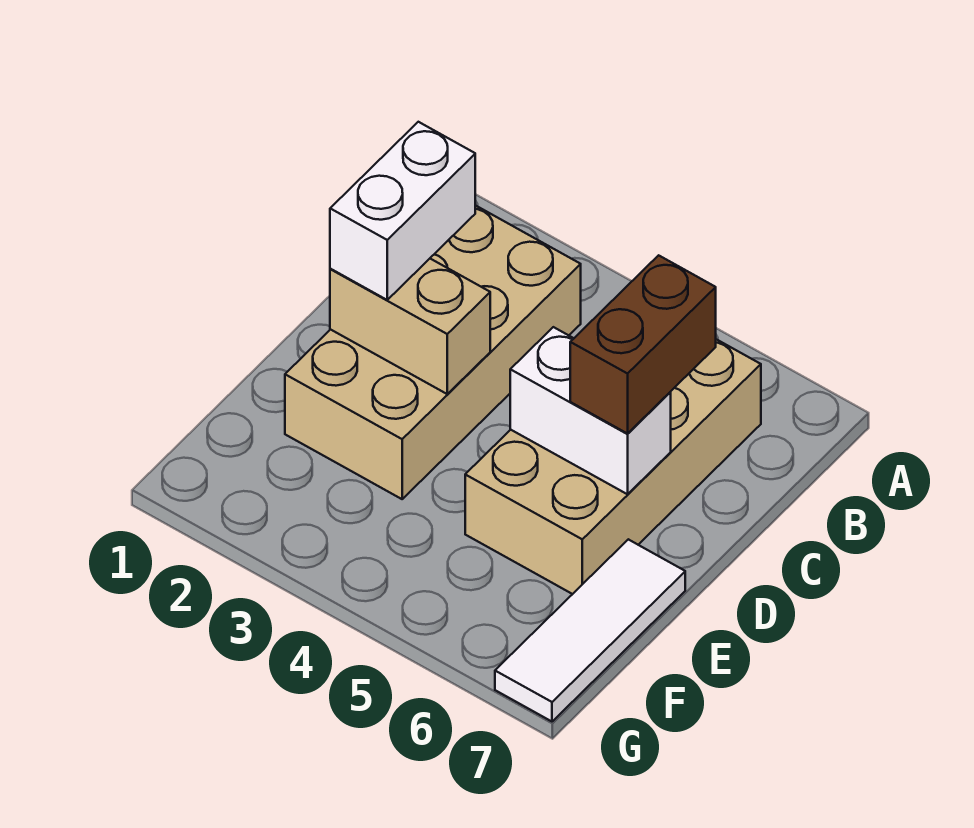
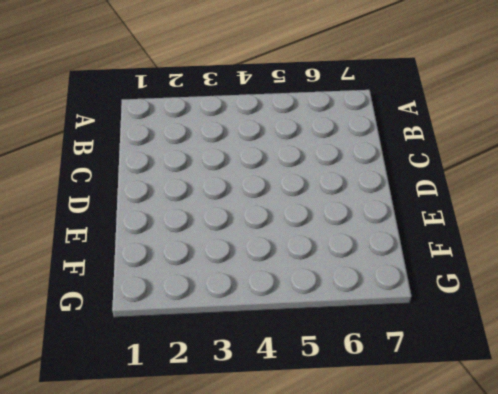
none -> tan 2x4 brick [285,205,581,499]
none -> tan 2x4 brick [465,339,761,594]

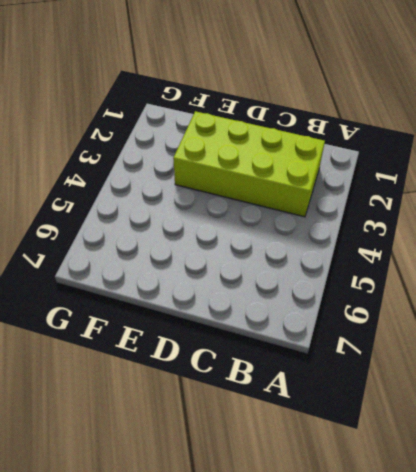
lime 2x4 brick [173,111,325,217] -> tan 2x4 brick [285,205,581,499]
none -> tan 2x4 brick [465,339,761,594]
none -> white 1x3 tile [495,539,685,721]

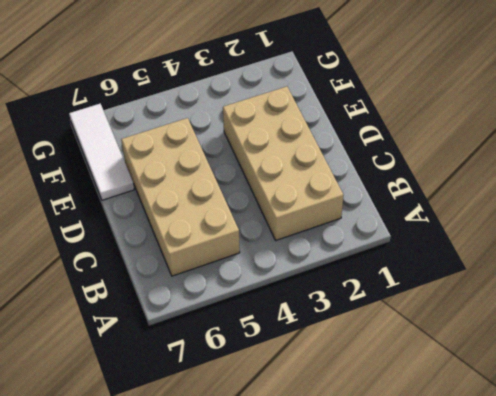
none -> tan 1x2 brick [330,259,490,394]
none -> white 1x2 brick [510,327,671,494]

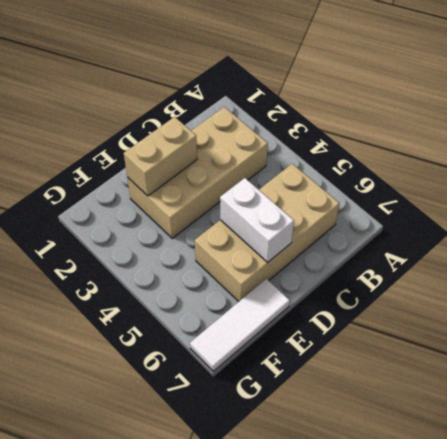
tan 1x2 brick [124,117,197,196] -> tan 1x2 brick turned to [330,259,490,394]
none -> white 1x2 brick [330,122,475,300]
none -> brown 1x2 brick [570,255,716,434]

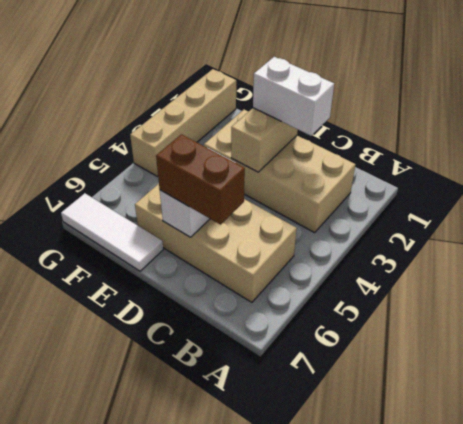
tan 1x4 brick [130,69,236,176] -> none

